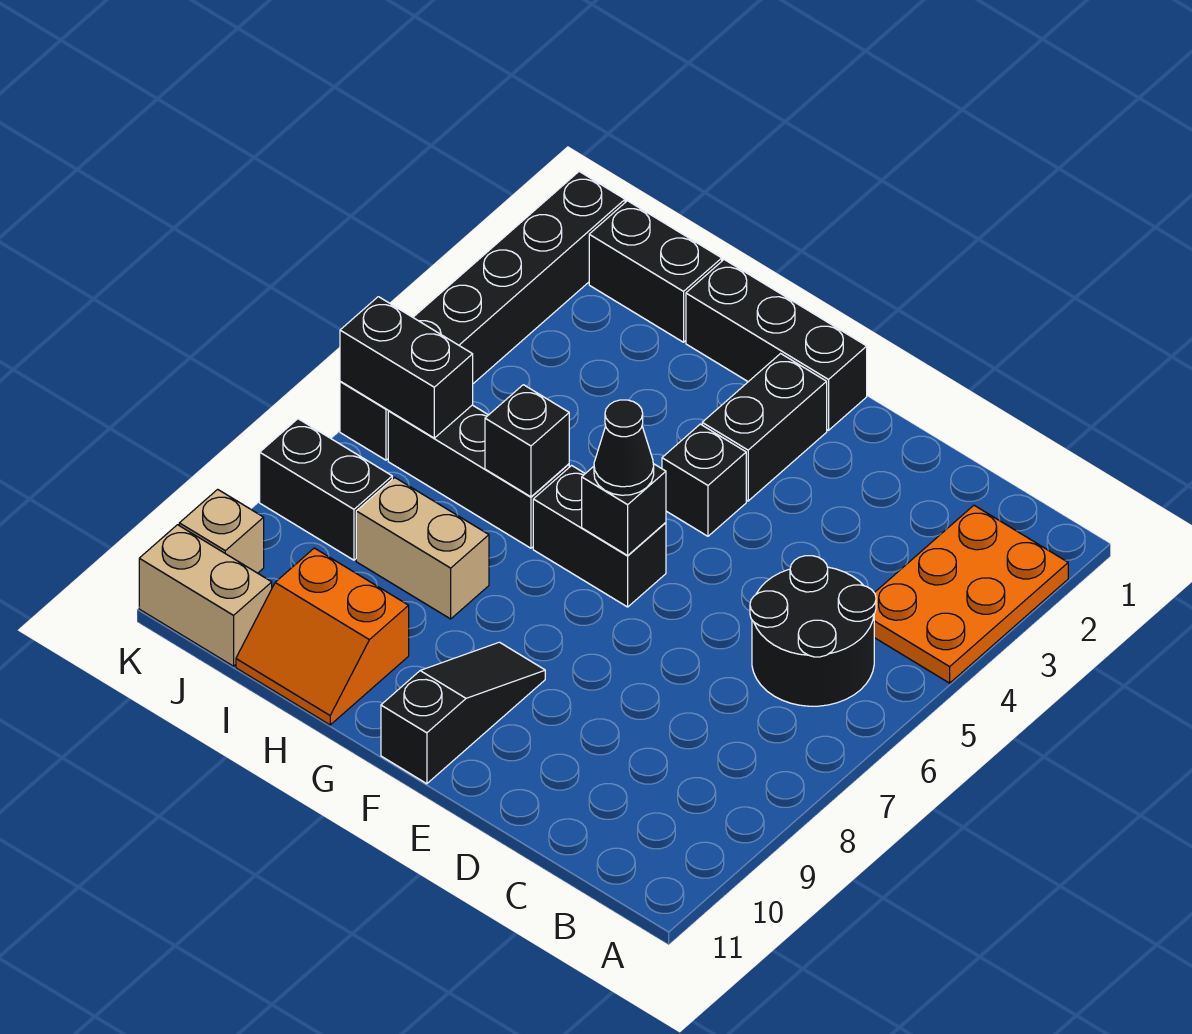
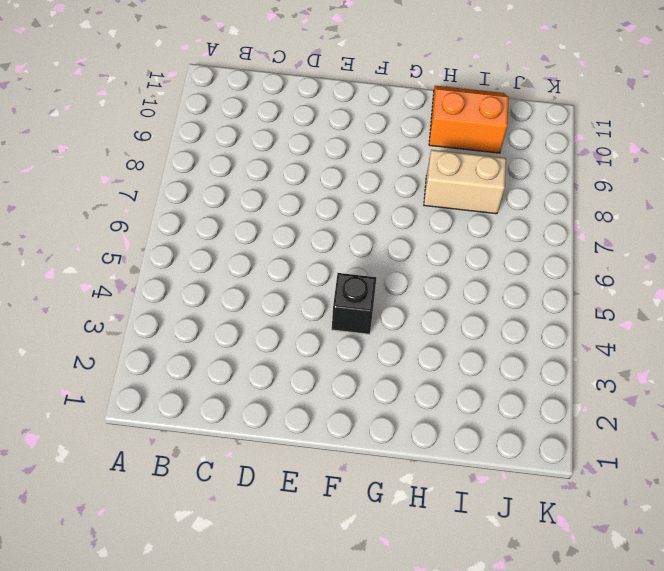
none -> orange 2x3 plate [874,505,1068,683]
none -> black 2x2 round brick [750,556,876,706]
none -> black 1x3 brick [686,260,867,430]

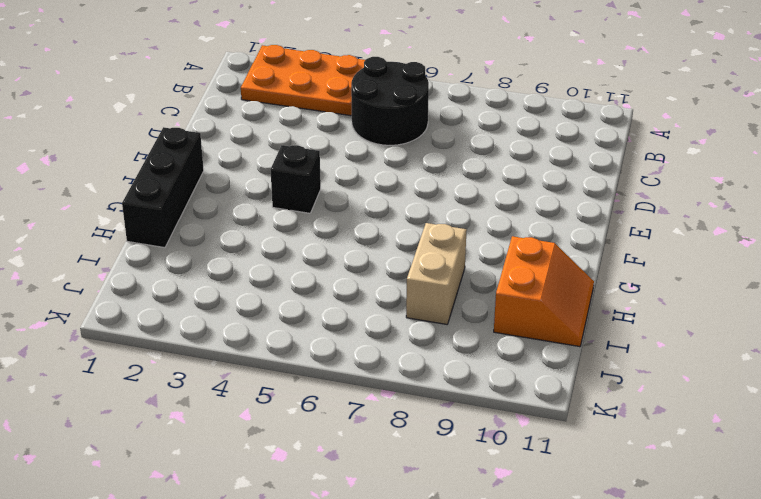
none -> black 1x2 brick [702,354,827,501]
none -> black 1x2 brick [533,466,666,607]
none -> black 1x3 slope [381,642,545,784]

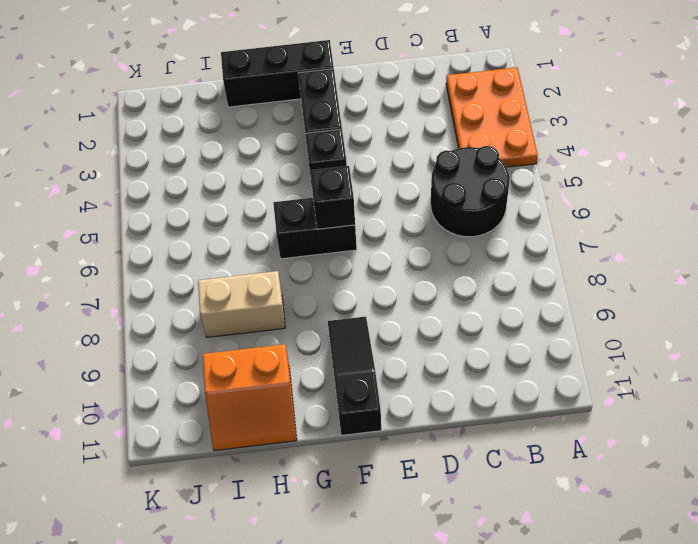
none -> black 1x3 brick [388,405,569,548]
none -> black 1x2 brick [589,201,722,342]
none -> black 1x2 brick [260,419,392,560]

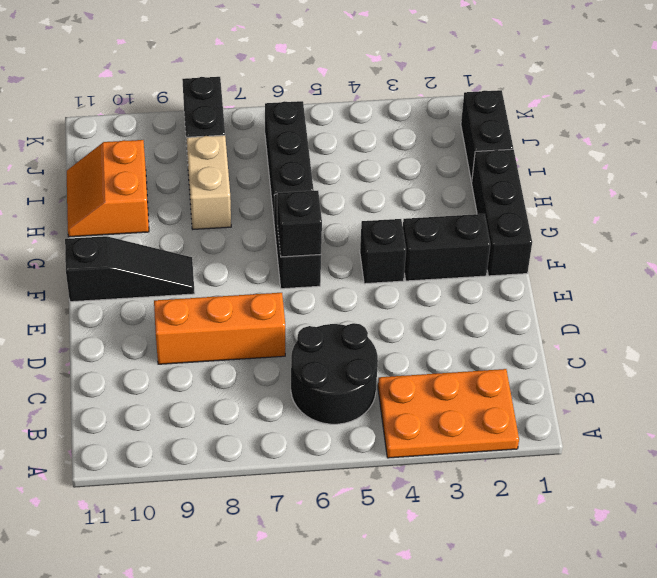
orange 1x3 brick [154,293,285,364] -> none
none -> tan 1x2 brick [139,525,272,666]
none -> black 1x6 brick [340,172,625,460]
none -> tan 1x1 brick [179,489,264,573]

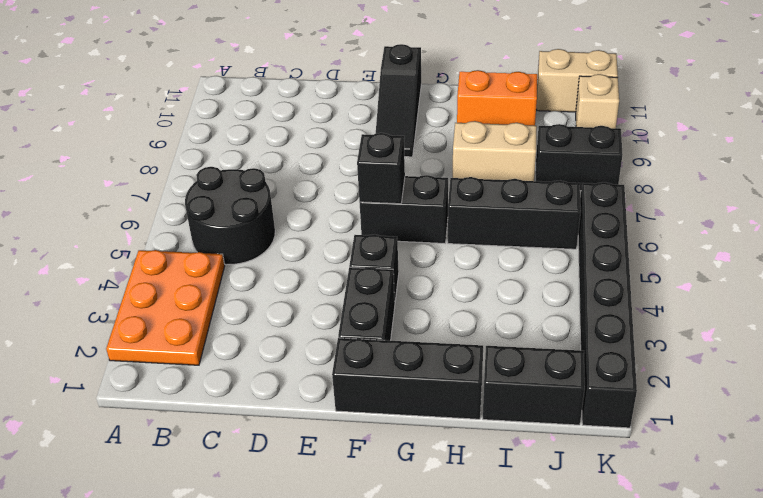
none -> black 1x1 brick [485,385,569,497]
none -> black 1x2 brick [340,297,473,438]
none -> black 1x1 cone [594,400,654,495]

